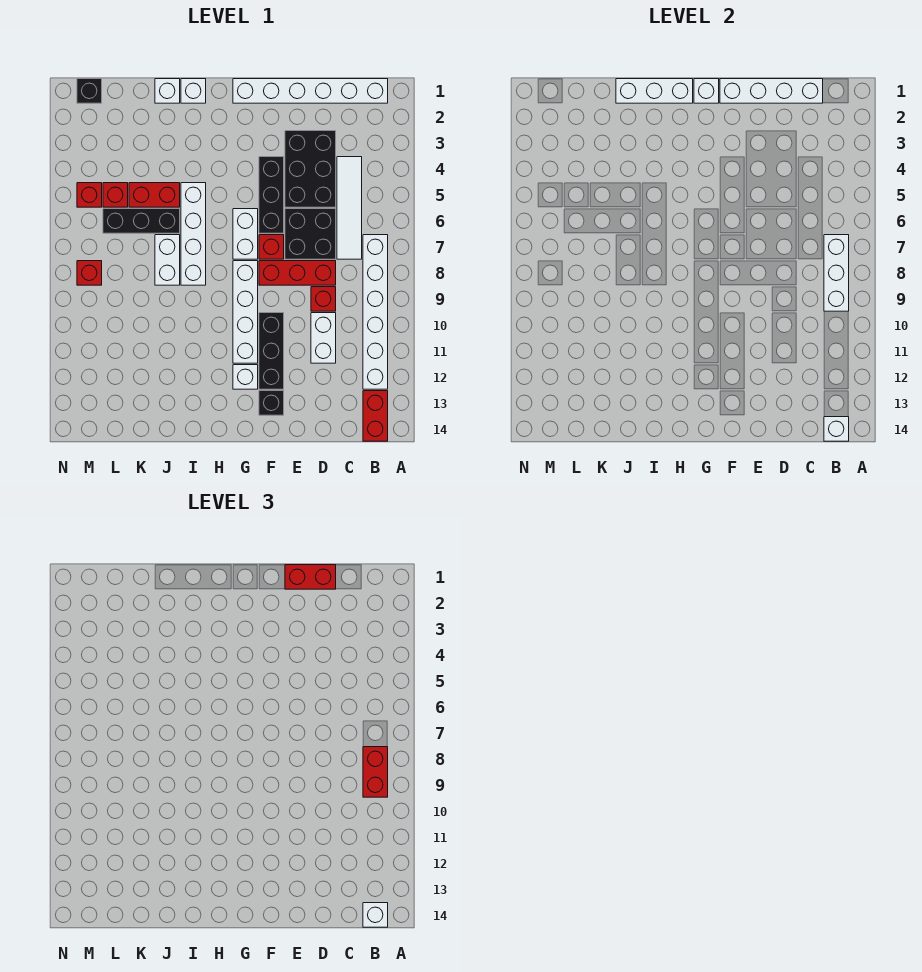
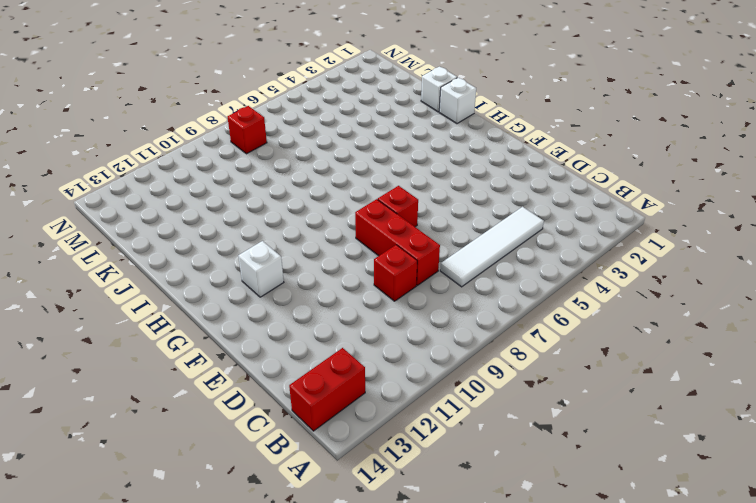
none -> white 1x6 brick [233,79,388,103]
none -> white 1x6 brick [363,235,388,389]
none -> black 2x3 brick [285,131,336,207]
none -> black 2x2 brick [285,209,336,259]

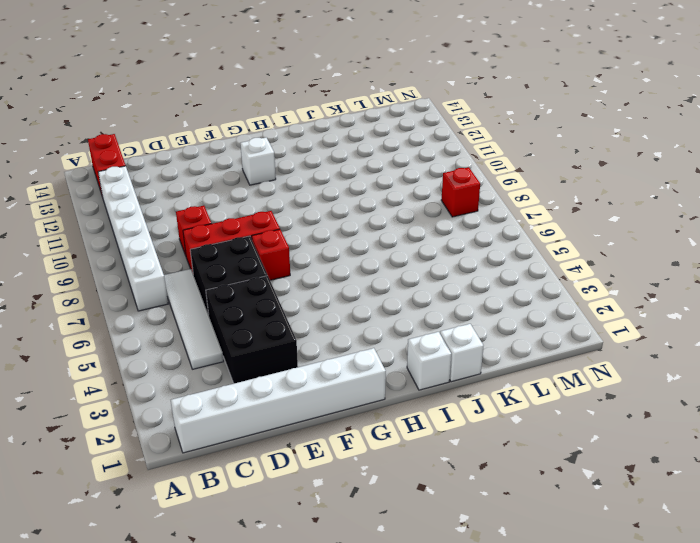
none -> white 1x2 brick [311,313,336,363]
none -> black 1x3 brick [259,157,284,233]
none -> black 1x3 brick [259,313,284,389]
none -> black 1x1 brick [259,391,284,415]

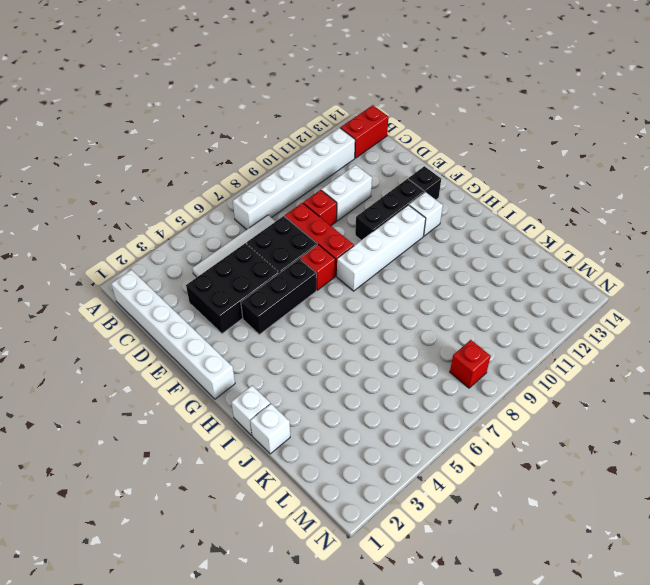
none -> white 1x2 brick [233,209,258,259]
none -> white 1x4 brick [181,183,206,285]
none -> red 1x2 brick [129,183,180,207]
none -> black 1x3 brick [103,209,180,233]

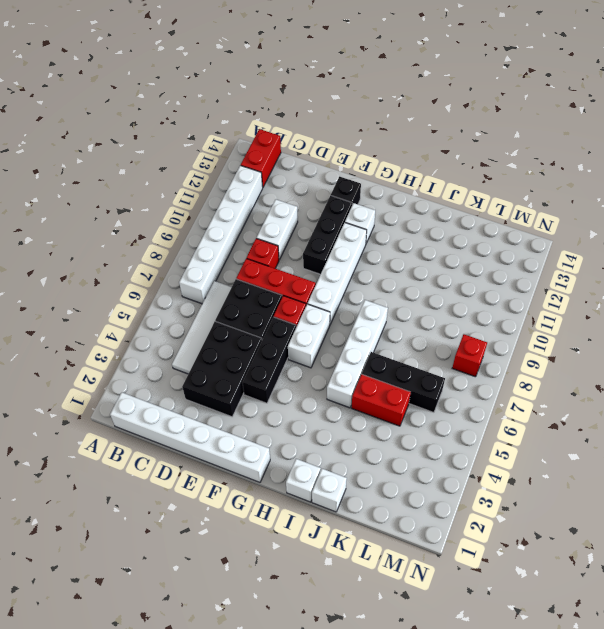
none -> white 1x2 brick [155,235,180,285]
none -> red 1x1 brick [103,183,128,207]
none -> black 1x1 brick [77,79,102,103]
none -> red 1x1 brick [77,183,102,207]

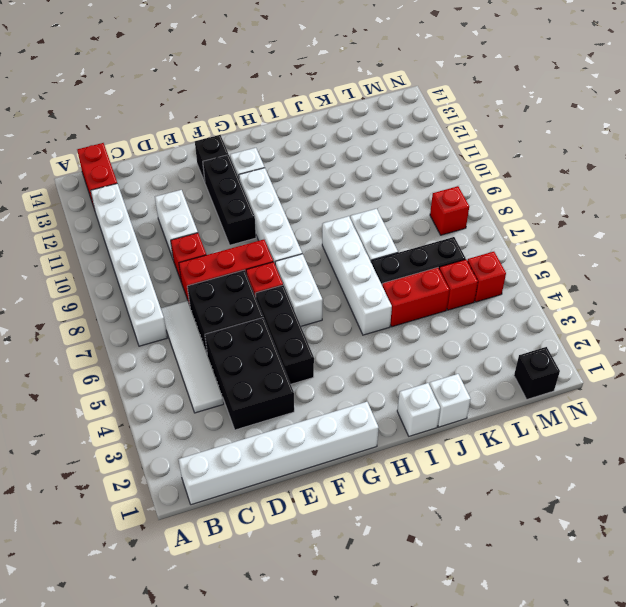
none -> white 1x3 brick [824,235,849,311]
none -> white 1x1 brick [824,417,849,441]
none -> white 1x4 brick [720,79,823,103]
none -> white 1x1 brick [694,79,719,103]

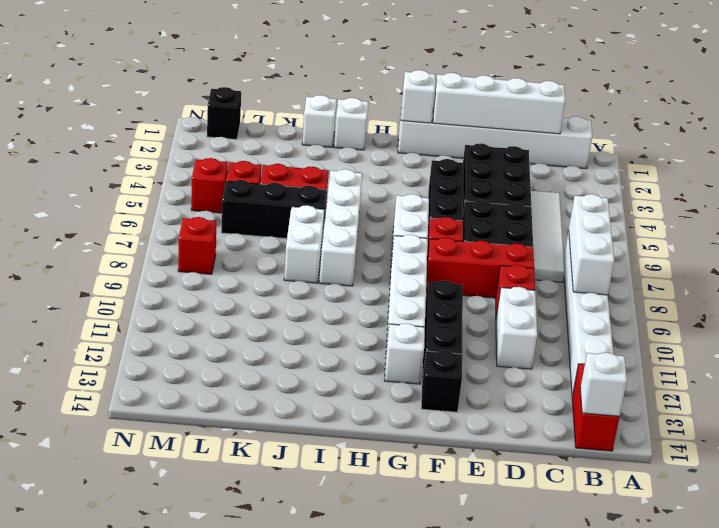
none -> white 1x3 brick [616,79,693,103]
none -> red 1x2 brick [363,747,388,797]
none -> white 1x1 brick [363,903,388,927]
none -> red 1x2 brick [285,565,336,589]

